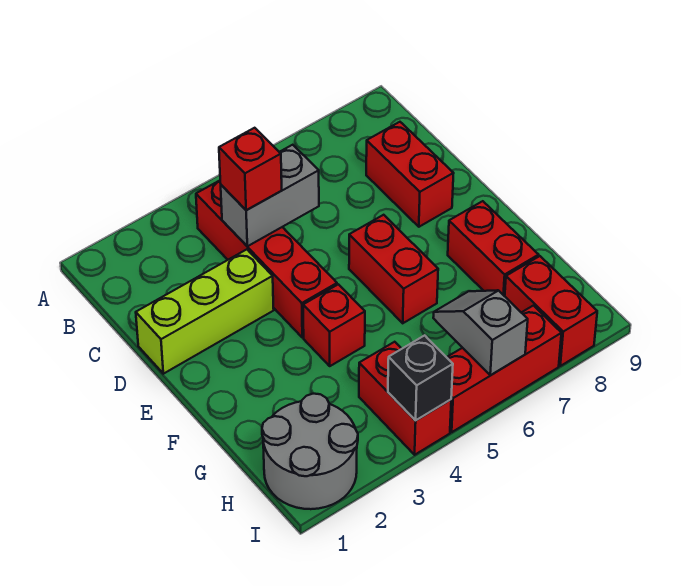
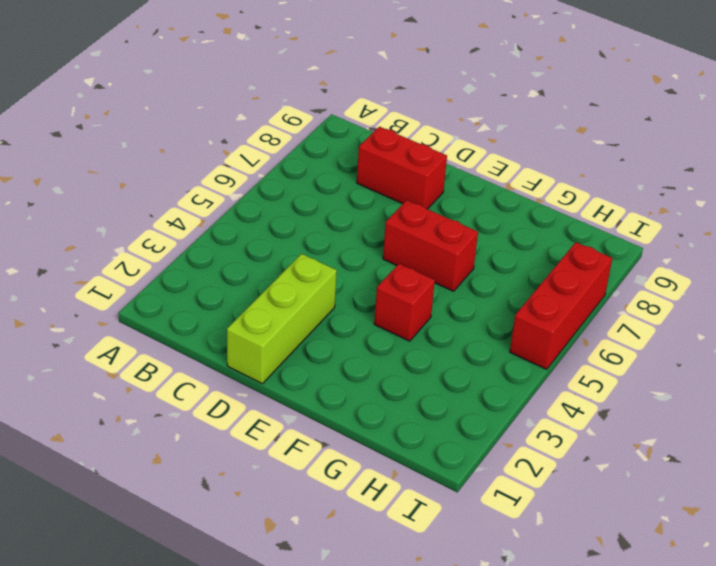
none -> red 1x4 brick [196,181,337,338]
none -> red 1x2 brick [448,201,539,296]
none -> grey 2x2 round brick [262,394,358,509]

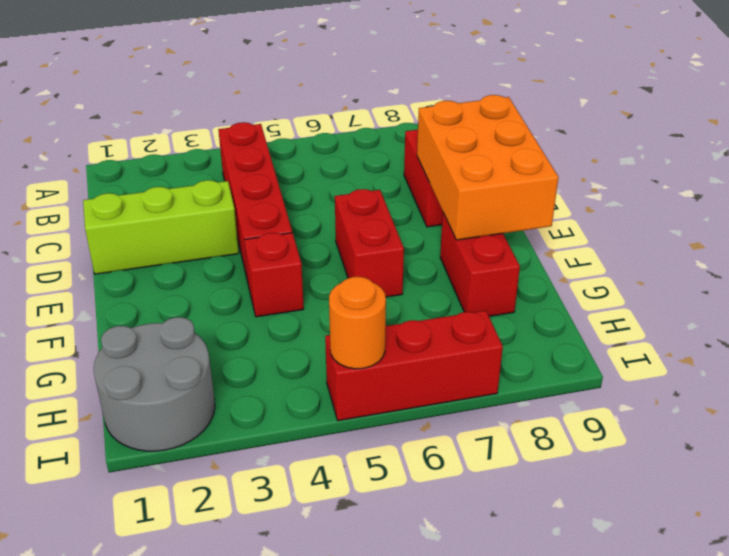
orange 2x3 brick [417,95,559,240] -> none
orange 1x1 round brick [329,277,386,369] -> none
none -> red 1x2 brick [359,342,451,455]
none -> red 1x2 brick [505,256,597,366]
none -> grey 1x2 brick [221,145,319,246]

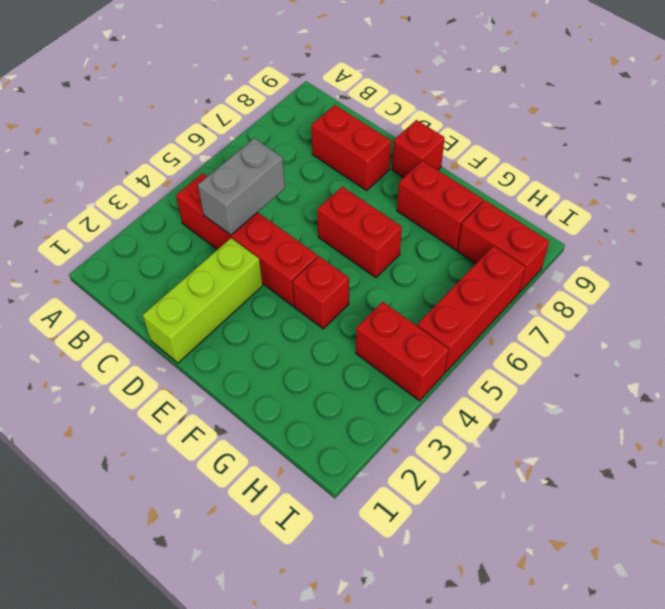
red 1x1 brick [392,120,445,177] -> red 1x1 brick moved to [219,128,282,210]
none -> grey 2x2 round brick [262,394,358,509]
none -> grey 1x2 slope [433,290,528,375]
none -> black 1x1 brick [388,335,453,421]

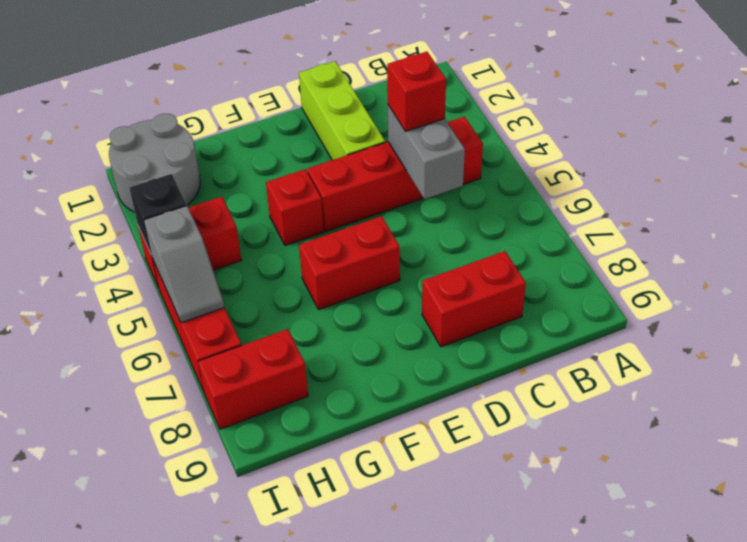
grey 1x2 slope [144,206,224,323] -> grey 1x2 slope turned to [433,290,528,375]
none -> red 1x2 brick [448,201,539,296]

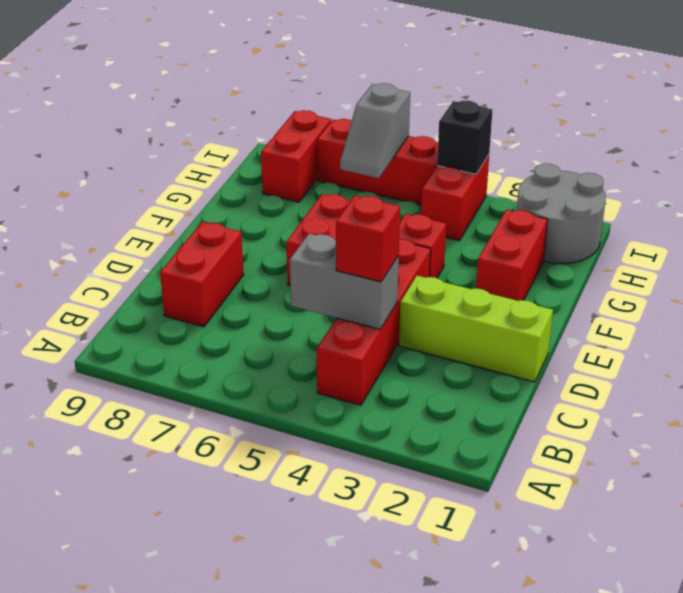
red 1x2 brick [476,210,548,301] -> red 1x2 brick moved to [448,201,539,296]

